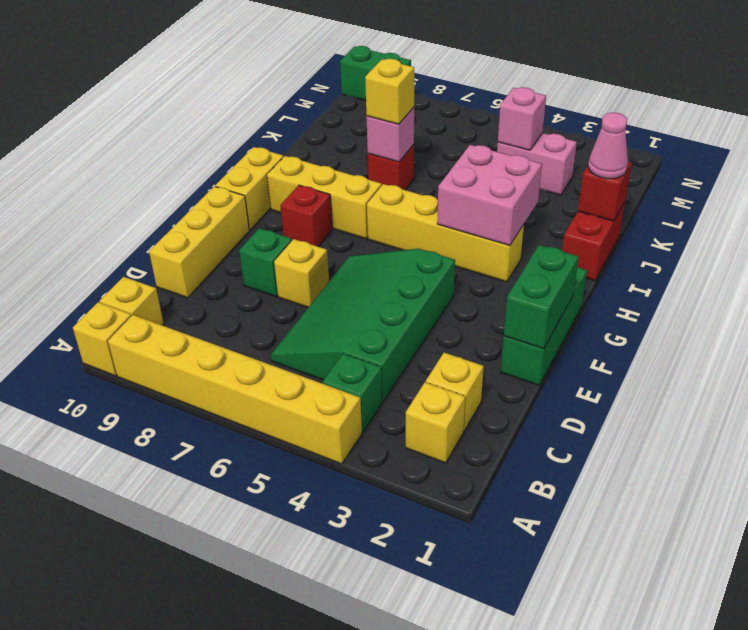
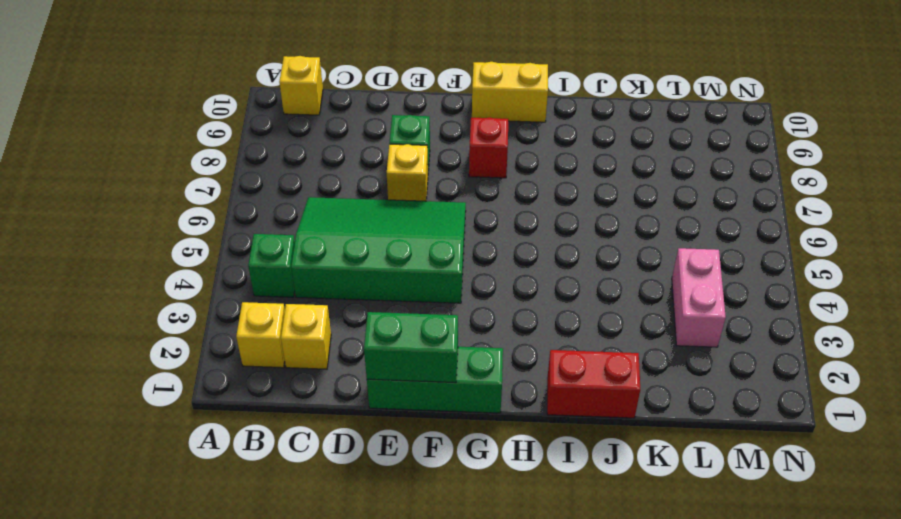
none -> yellow 1x6 brick [108,315,362,464]
none -> yellow 1x1 brick [73,302,131,376]
none -> yellow 1x3 brick [149,186,249,298]

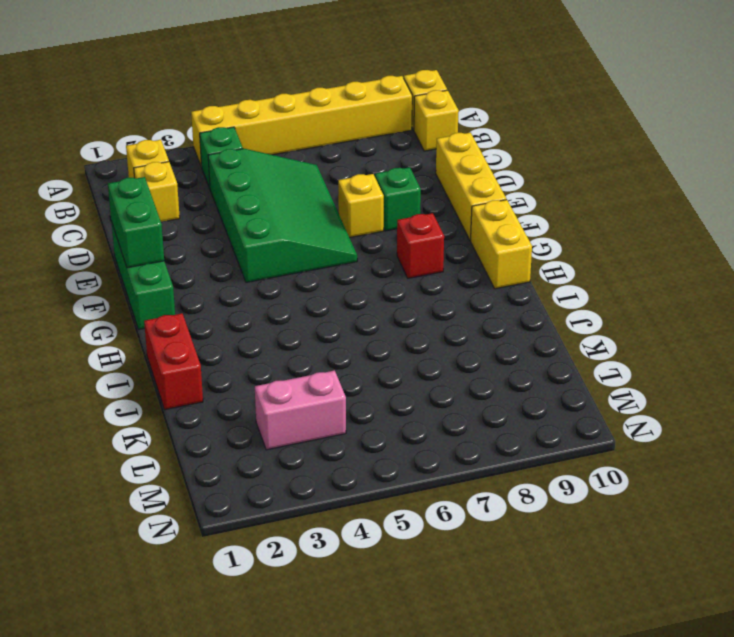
none -> yellow 1x4 brick [367,184,524,282]
none -> yellow 1x3 brick [267,156,382,239]
none -> red 1x1 brick [368,144,414,190]

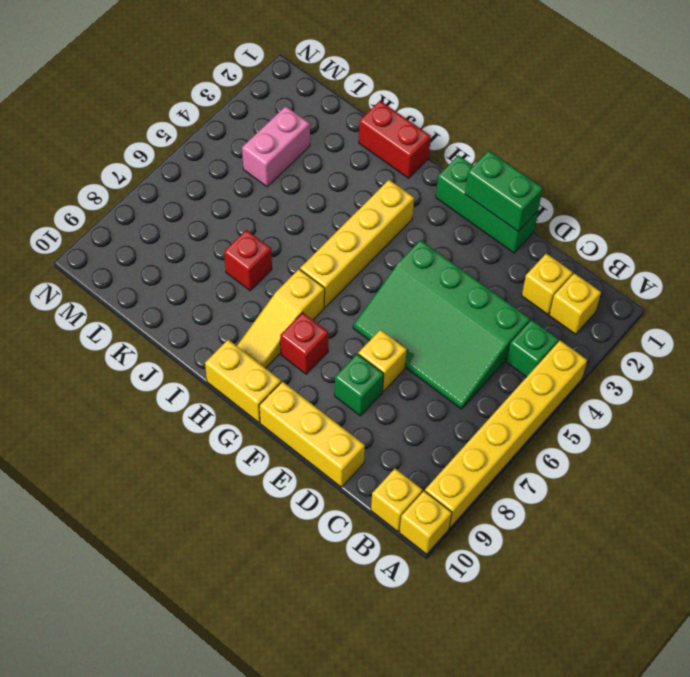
yellow 1x3 slope [237,269,325,368] -> yellow 1x3 brick [267,156,382,239]
none -> green 1x2 brick [340,46,411,101]
none -> pink 2x2 brick [437,145,542,245]
none -> red 1x1 brick [578,162,632,221]

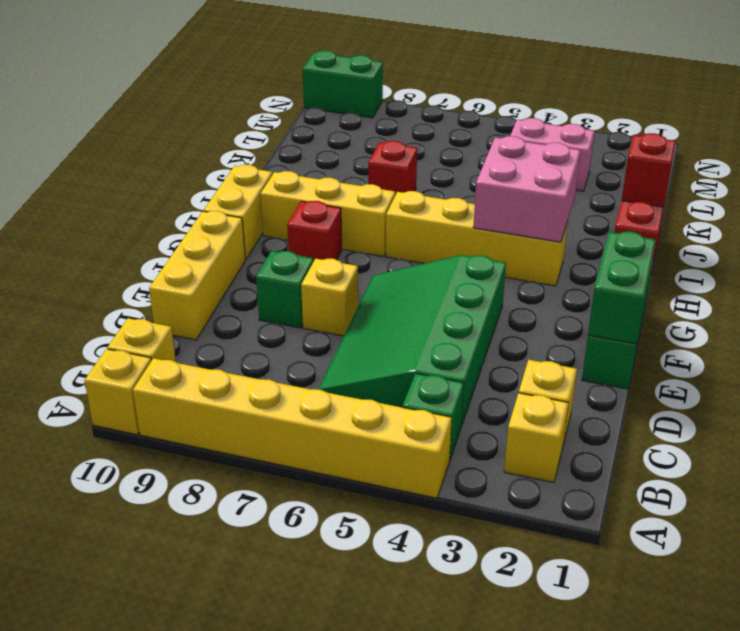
none -> pink 1x1 brick [366,107,414,162]
none -> pink 1x1 brick [498,87,546,150]
none -> pink 1x1 cone [588,112,628,179]

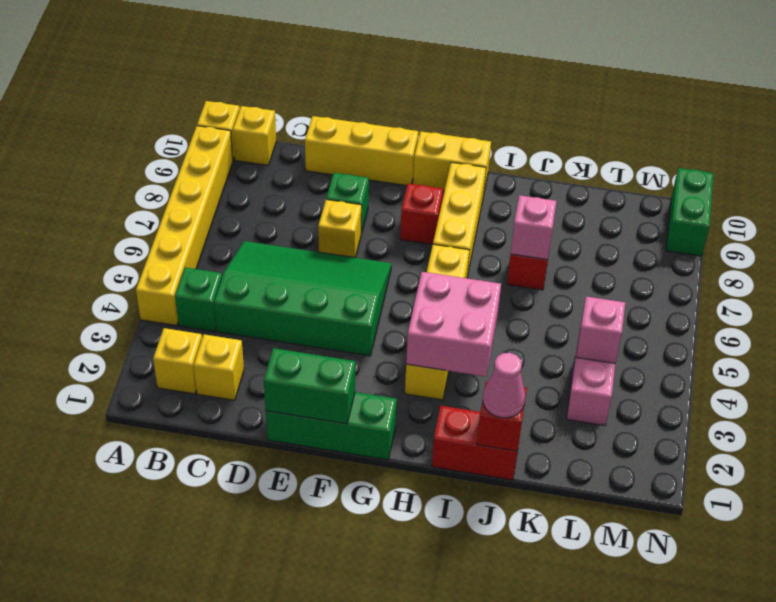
none -> yellow 1x1 brick [365,59,414,124]

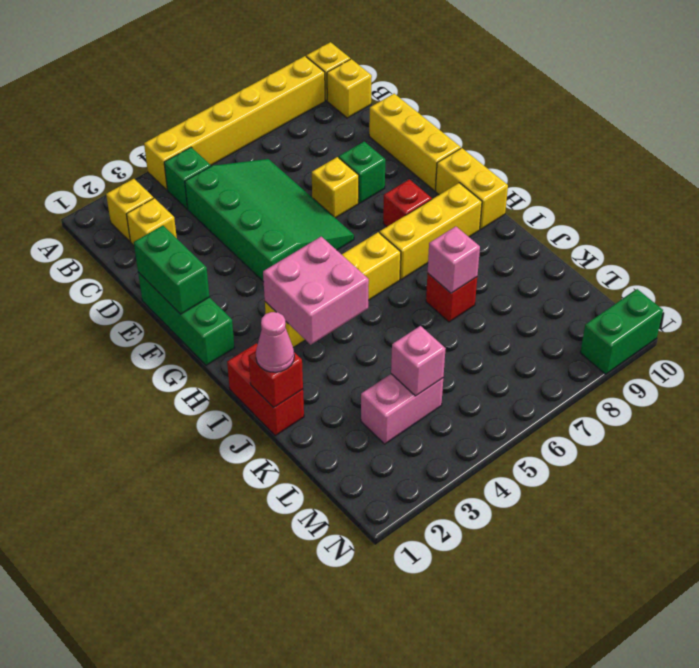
none -> yellow 1x1 brick [365,59,414,124]

